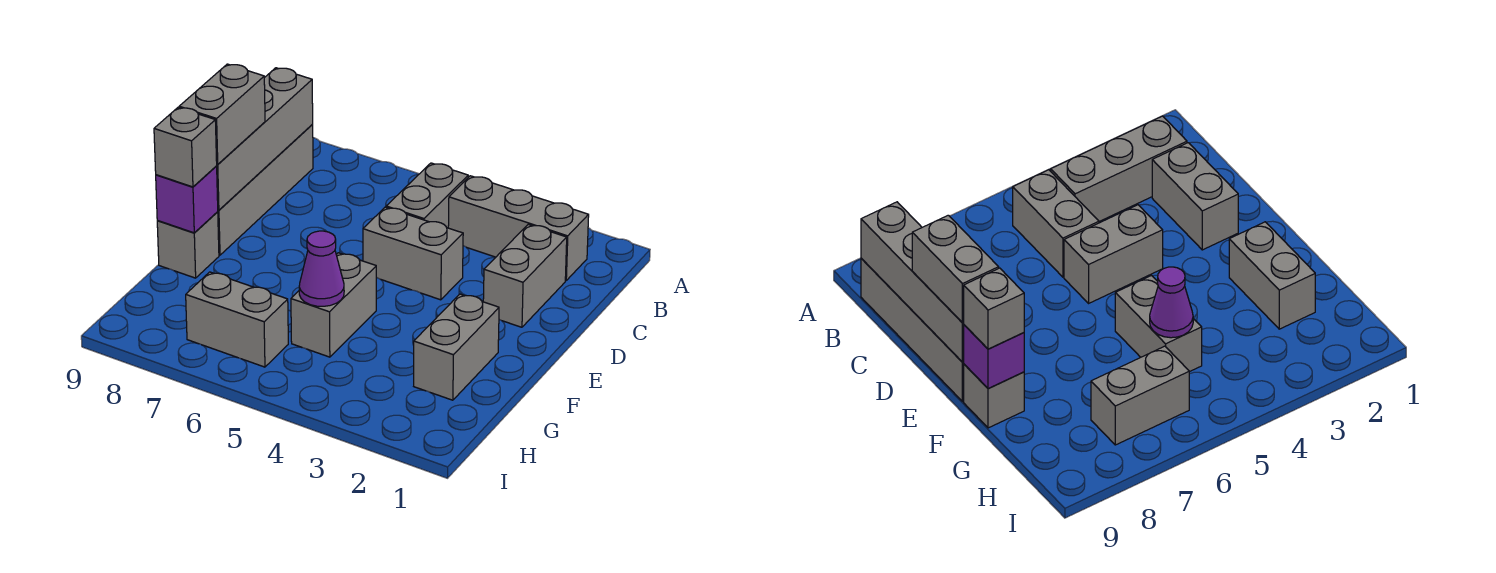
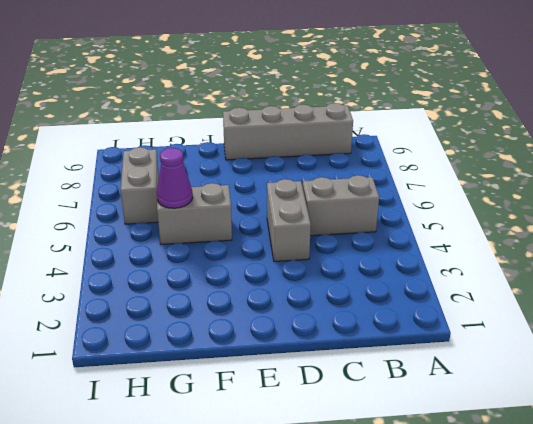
none -> grey 1x3 brick [448,176,589,280]
none -> grey 1x2 brick [483,224,567,327]
none -> grey 1x2 brick [414,294,499,400]

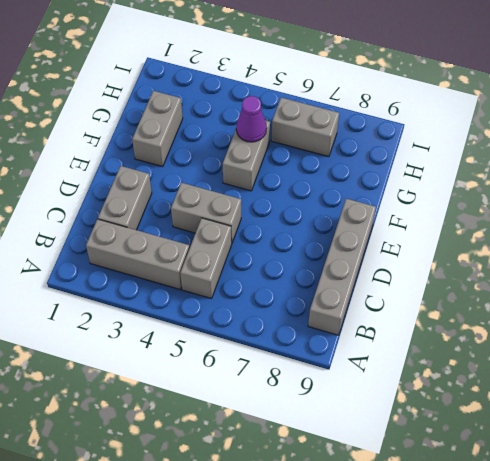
none -> grey 1x1 brick [157,212,219,278]
none -> grey 1x4 brick [217,68,313,210]
none -> purple 1x1 brick [156,166,218,233]

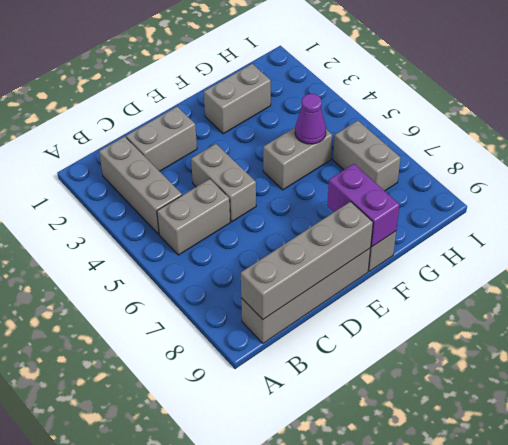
purple 1x2 brick [327,164,400,247] -> purple 1x1 brick [156,166,218,233]
none -> grey 1x2 brick [179,64,265,164]
none -> grey 1x1 brick [154,108,217,187]

